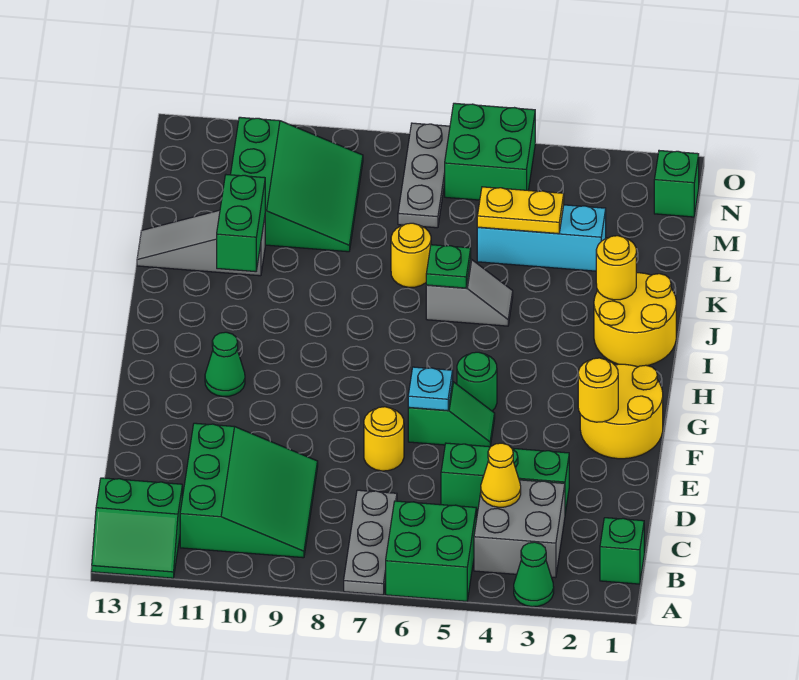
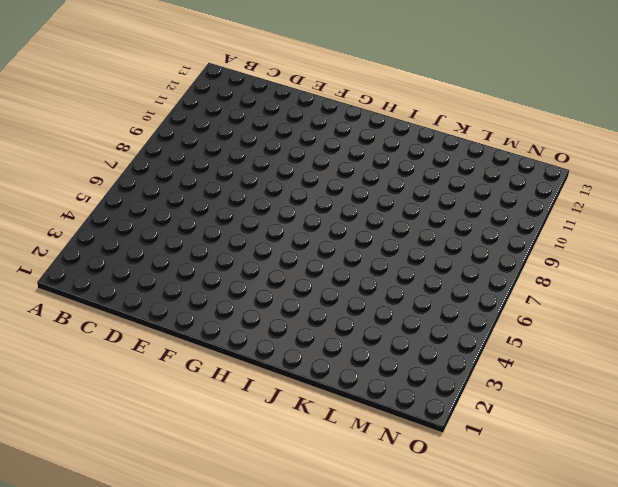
none -> green 1x1 cone [514,542,554,607]
none -> green 2x2 brick [386,501,476,601]
none -> grey 1x3 plate [344,490,397,595]

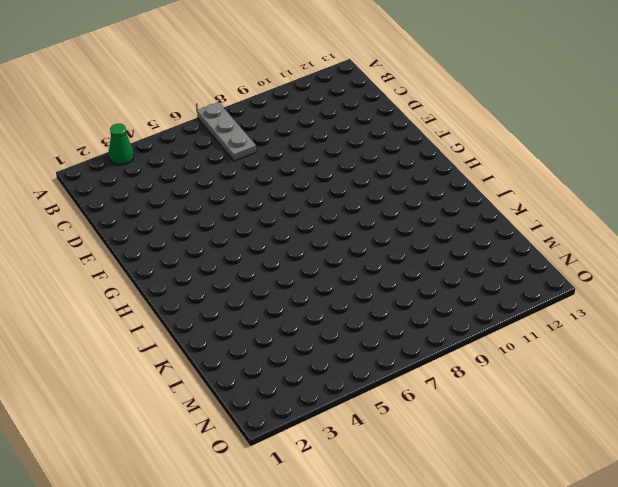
none -> green 2x2 brick [386,501,476,601]
none -> green 2x2 slope [92,478,182,578]
none -> green 1x1 brick [600,518,644,584]

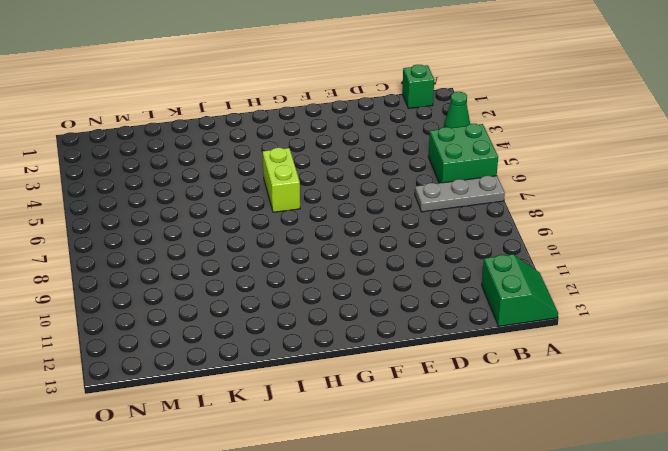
lime 1x2 brick [263,147,300,212] -> none
none -> grey 2x2 brick [474,480,565,578]
none -> green 3x3 slope [180,423,318,558]
none -> green 1x3 brick [441,443,569,513]

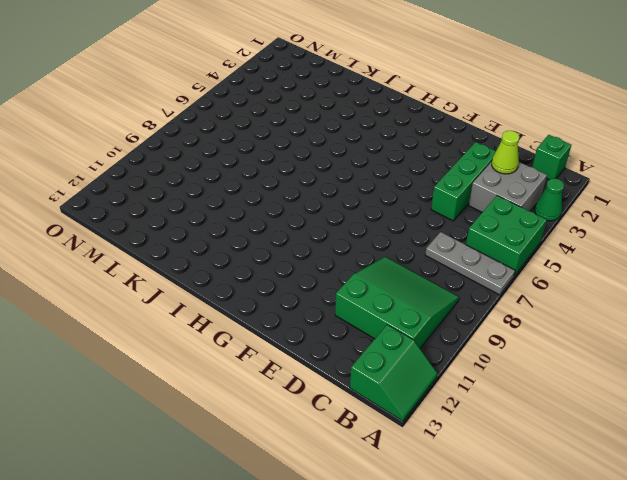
lime 1x1 cone [492,131,519,174] -> none
none -> yellow 1x1 round brick [364,407,404,471]
none -> yellow 2x2 round brick [580,364,663,459]
none -> green 1x2 slope [408,382,495,447]

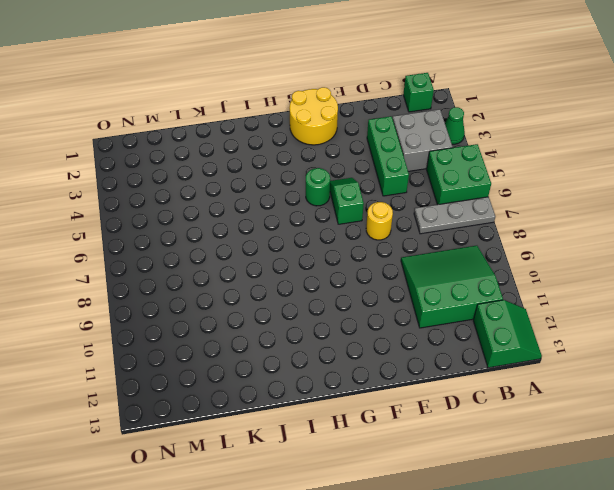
none -> green 1x1 cone [205,332,245,397]
none -> yellow 2x2 round brick [594,273,676,367]
none -> grey 1x2 slope [426,259,513,326]

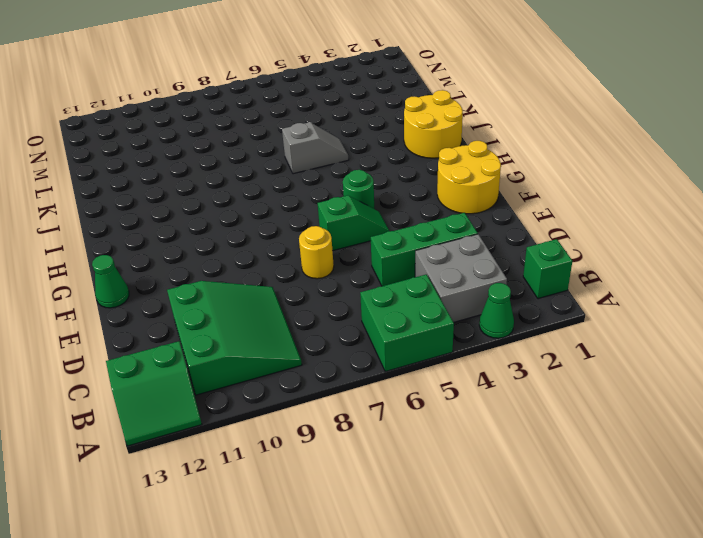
green 1x1 cone [92,255,129,308] -> green 1x1 cone moved to [205,332,245,397]
none -> grey 1x3 plate [344,490,397,595]
none -> yellow 1x1 round brick [391,223,431,287]
none -> grey 1x3 slope [137,210,265,276]

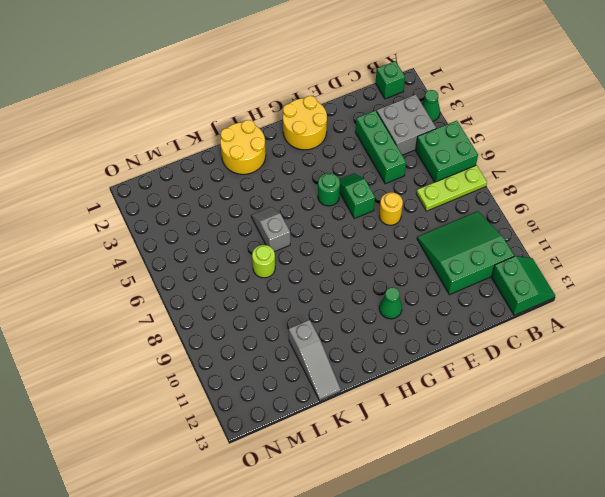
lime 1x3 plate [416,165,487,211] -> grey 1x3 plate [344,490,397,595]
lime 1x1 round brick [252,245,275,278] -> yellow 1x1 round brick [391,223,431,287]
none -> cyan 1x3 brick [477,205,606,271]
none -> green 3x3 slope [231,117,363,252]
none -> grey 1x3 plate [398,123,450,228]

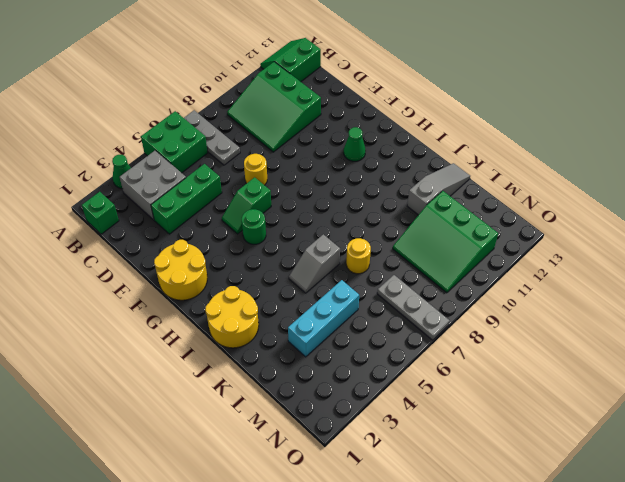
none -> green 1x1 brick [654,151,699,217]
none -> green 2x2 brick [445,103,535,200]
none -> yellow 1x1 cone [481,443,521,507]

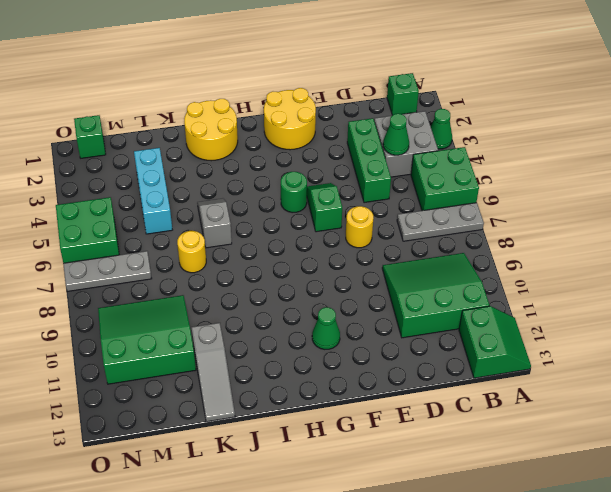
green 1x1 cone [383,114,409,155] -> yellow 1x1 cone [481,443,521,507]
none -> yellow 1x1 round brick [578,358,618,422]
none -> cyan 1x1 plate [408,367,453,410]
none -> yellow 1x1 round brick [596,236,636,300]

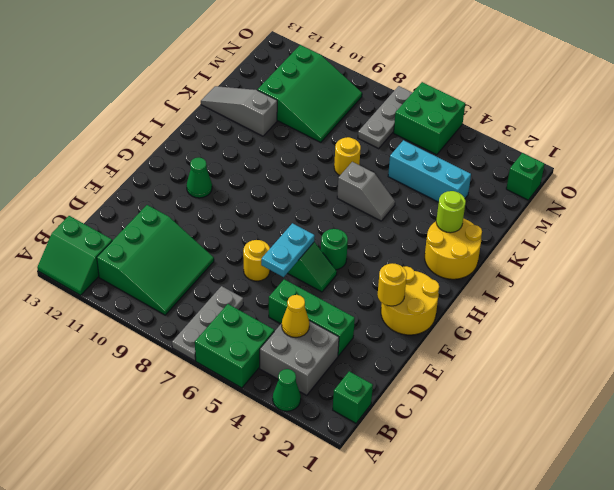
cyan 1x2 plate [261,223,315,277] -> cyan 1x1 plate [408,367,453,410]
lime 1x1 round brick [436,191,466,233] -> yellow 1x1 round brick [596,236,636,300]
none -> green 1x1 plate [426,245,471,288]
none -> green 1x2 brick [217,175,265,272]
none -> yellow 1x2 plate [477,187,564,234]

